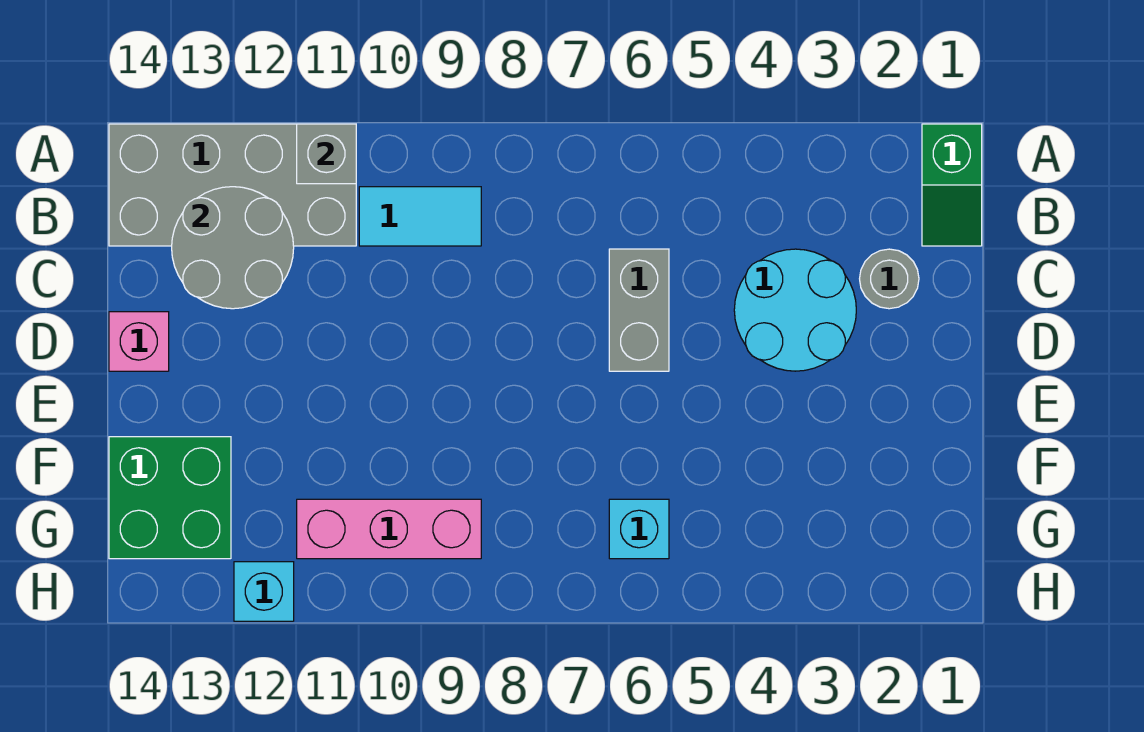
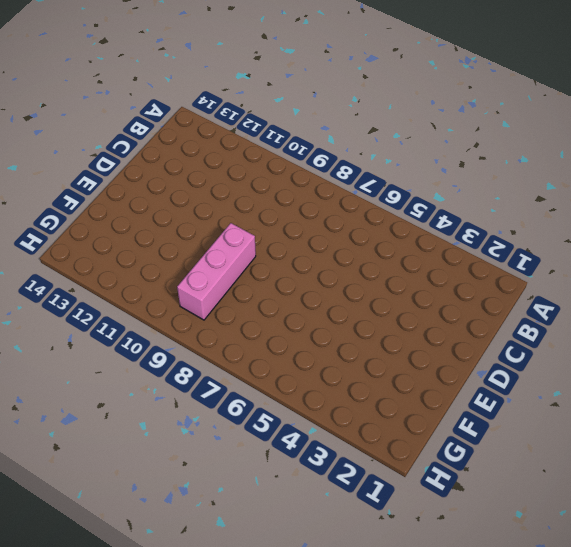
pink 1x3 brick [177,223,256,320] -> pink 1x3 brick turned to [297,499,481,559]
none -> green 1x2 slope [922,124,982,246]
none -> grey 2x4 brick [109,124,356,246]
none -> cyan 1x2 tile [359,187,481,246]

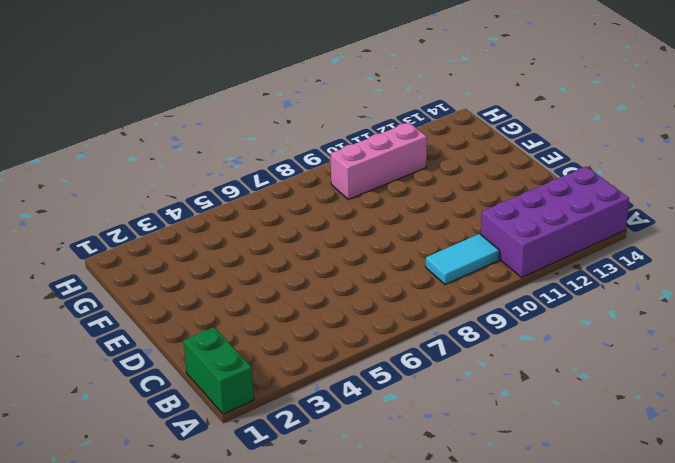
green 1x2 brick [183,327,254,414] -> green 1x2 slope [922,124,982,246]
purple 2x4 brick [481,167,629,277] -> grey 2x4 brick [109,124,356,246]
none -> grey 1x1 round brick [860,249,919,309]
none -> cyan 2x2 round brick [734,249,856,371]
none -> grey 1x2 brick [609,249,669,371]

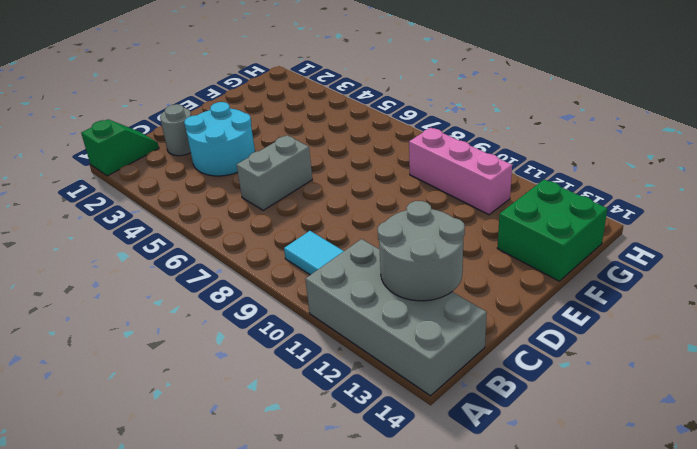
none -> pink 1x1 brick [109,312,169,371]
none -> cyan 1x1 brick [609,499,669,559]
none -> cyan 1x1 brick [234,562,294,621]

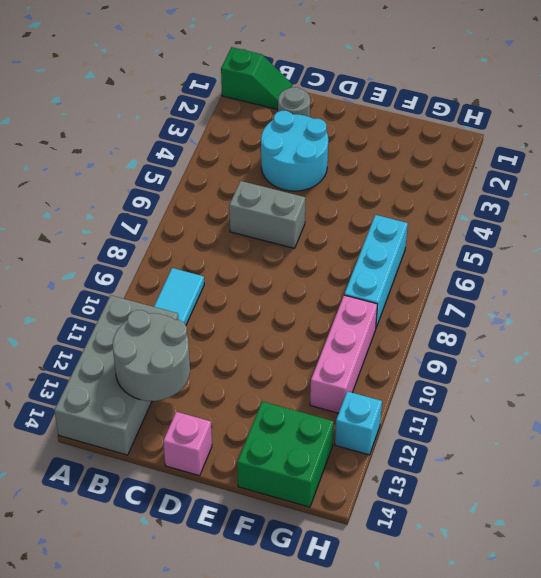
cyan 1x3 brick [344,215,408,328] -> cyan 1x1 brick [609,499,669,559]
none -> grey 1x1 brick [297,124,356,184]

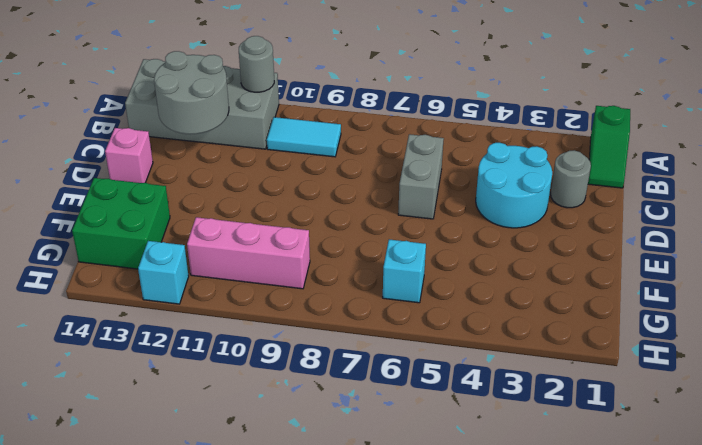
grey 1x1 round brick [239,36,274,92] -> grey 1x1 brick [297,124,356,184]

